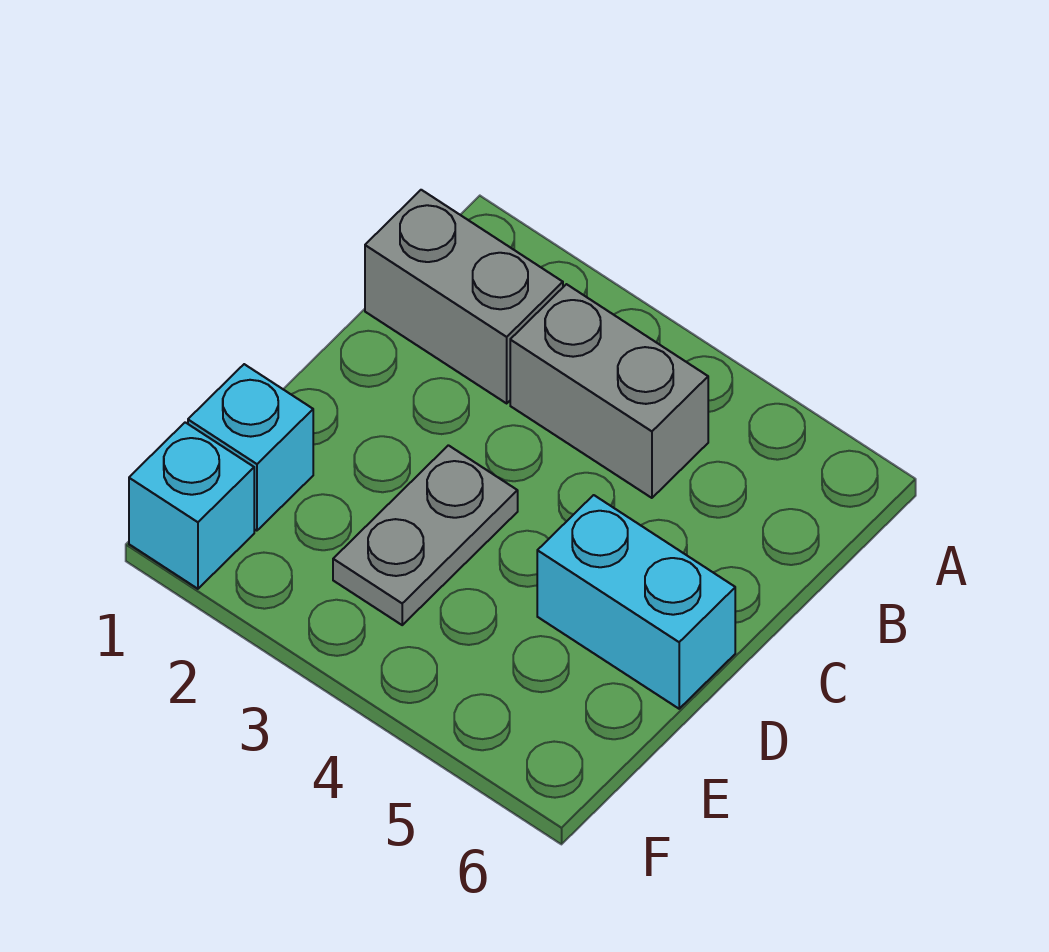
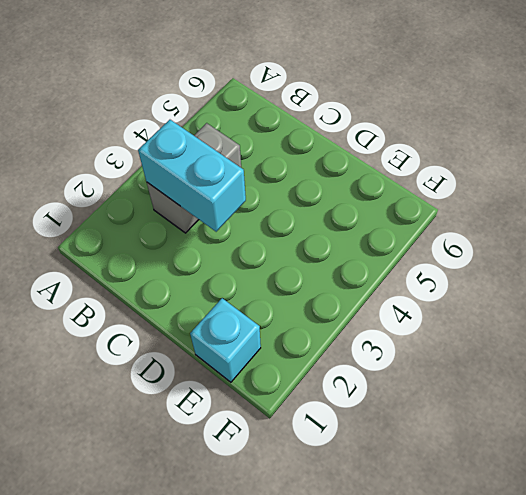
cyan 1x2 brick [138,120,246,232] -> cyan 1x2 brick turned to [537,495,735,709]
none -> grey 1x2 brick [365,190,563,403]
none -> grey 1x2 plate [333,445,518,625]

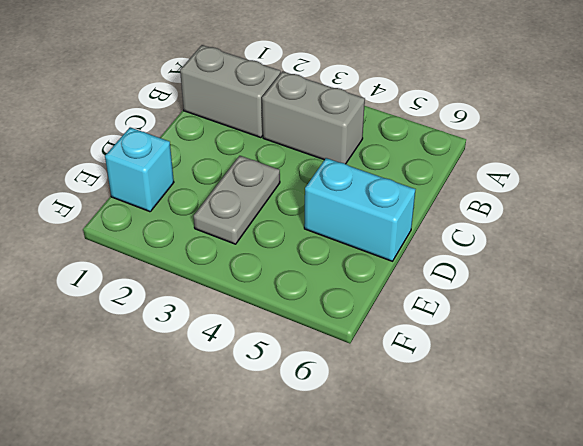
none -> cyan 1x1 brick [129,422,254,589]

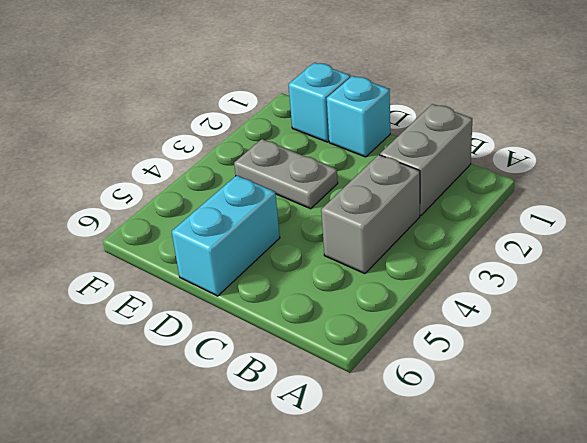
cyan 1x1 brick [327,76,390,157] -> cyan 1x1 brick moved to [129,422,254,589]

